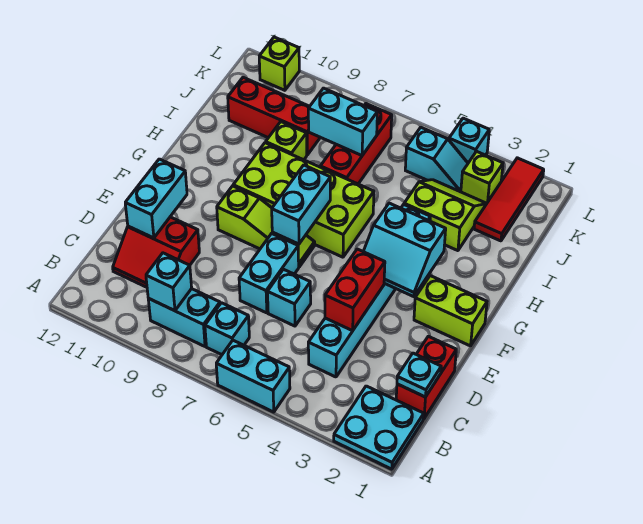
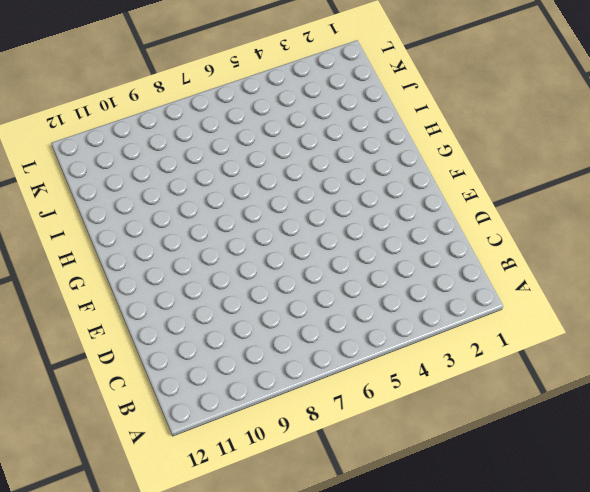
none -> cyan 2x2 plate [334,386,424,469]
none -> cyan 1x2 brick [216,340,290,412]
none -> cyan 1x1 brick [205,303,249,355]

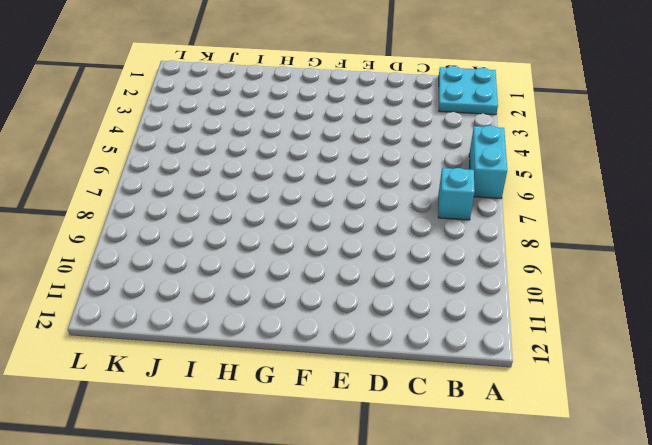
none -> cyan 1x2 brick [148,289,220,346]
none -> red 1x2 brick [396,336,456,419]
none -> cyan 1x6 brick [308,204,430,377]

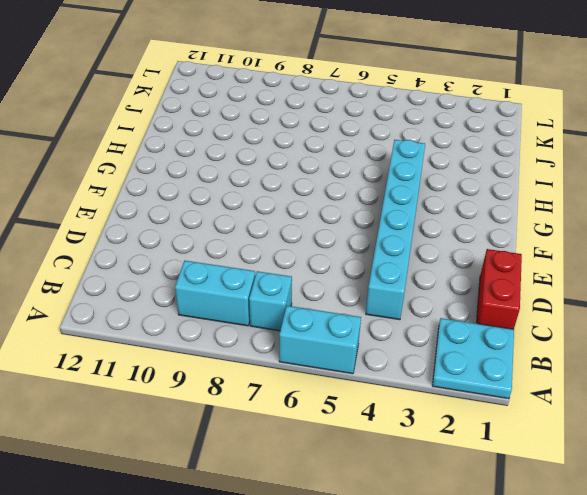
none -> red 2x2 slope [113,217,199,287]
none -> cyan 1x1 brick [268,269,311,326]
none -> cyan 1x2 brick [239,233,299,313]

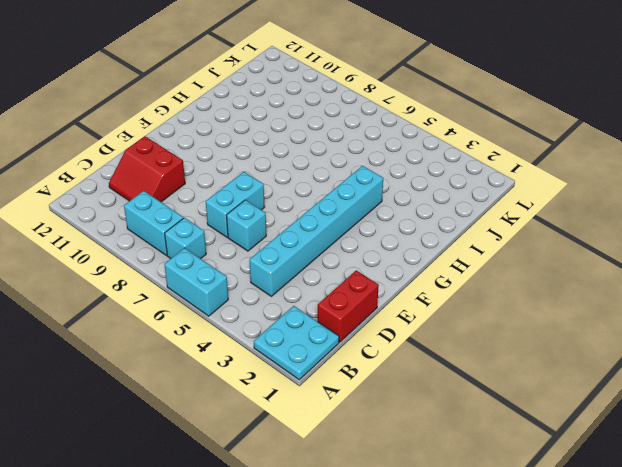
none -> lime 1x2 brick [414,276,487,346]
none -> lime 1x3 slope [217,186,315,267]
none -> lime 2x4 brick [233,143,374,257]

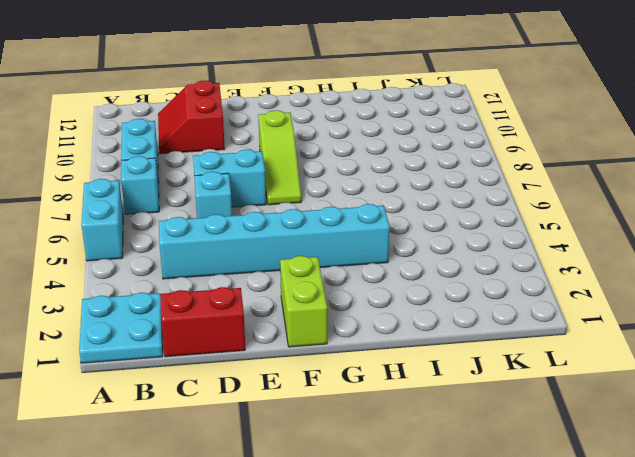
none -> lime 2x4 brick [233,143,374,257]
none -> lime 2x2 slope [404,180,487,251]
none -> red 1x3 brick [320,104,392,184]

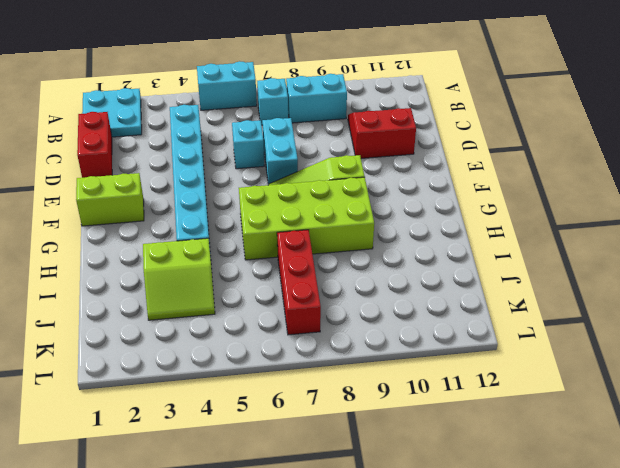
none -> lime 1x1 brick [266,122,307,160]
none -> red 1x3 tile [474,158,544,241]
none -> red 1x3 brick [228,77,320,155]

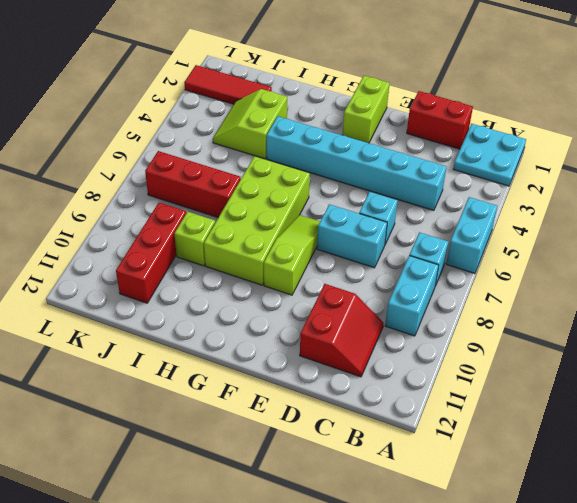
none -> lime 1x1 brick [461,151,503,203]
none -> cyan 1x2 slope [405,127,468,192]
none -> cyan 1x1 brick [449,118,489,163]

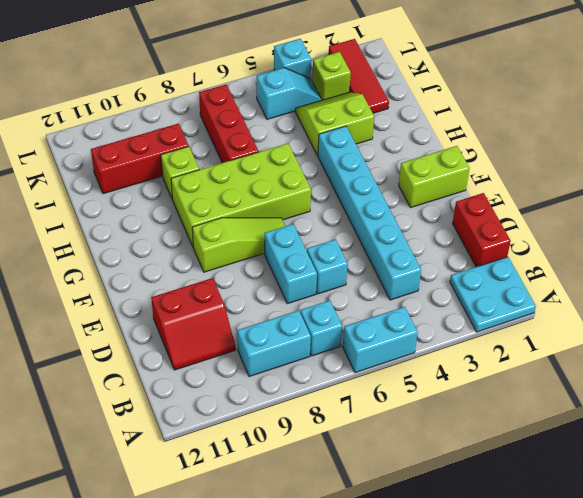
none -> lime 1x1 brick [259,37,299,90]
none -> cyan 1x1 brick [146,253,192,311]
none -> cyan 1x1 plate [397,353,441,397]

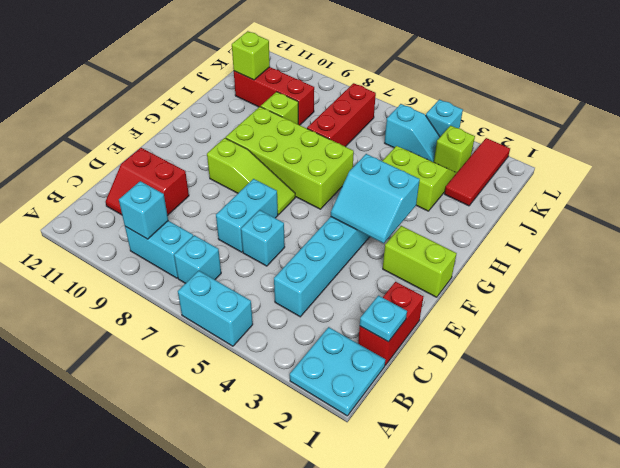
lime 1x1 brick [232,31,270,80] -> lime 1x1 brick moved to [259,37,299,90]
none -> red 1x2 brick [325,249,385,331]
none -> cyan 1x2 brick [125,159,187,238]
none -> cyan 1x2 brick [272,165,330,244]

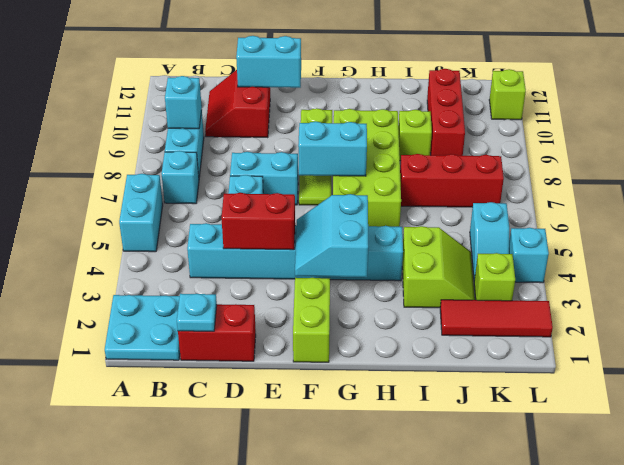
none -> cyan 1x2 brick [308,88,377,155]

